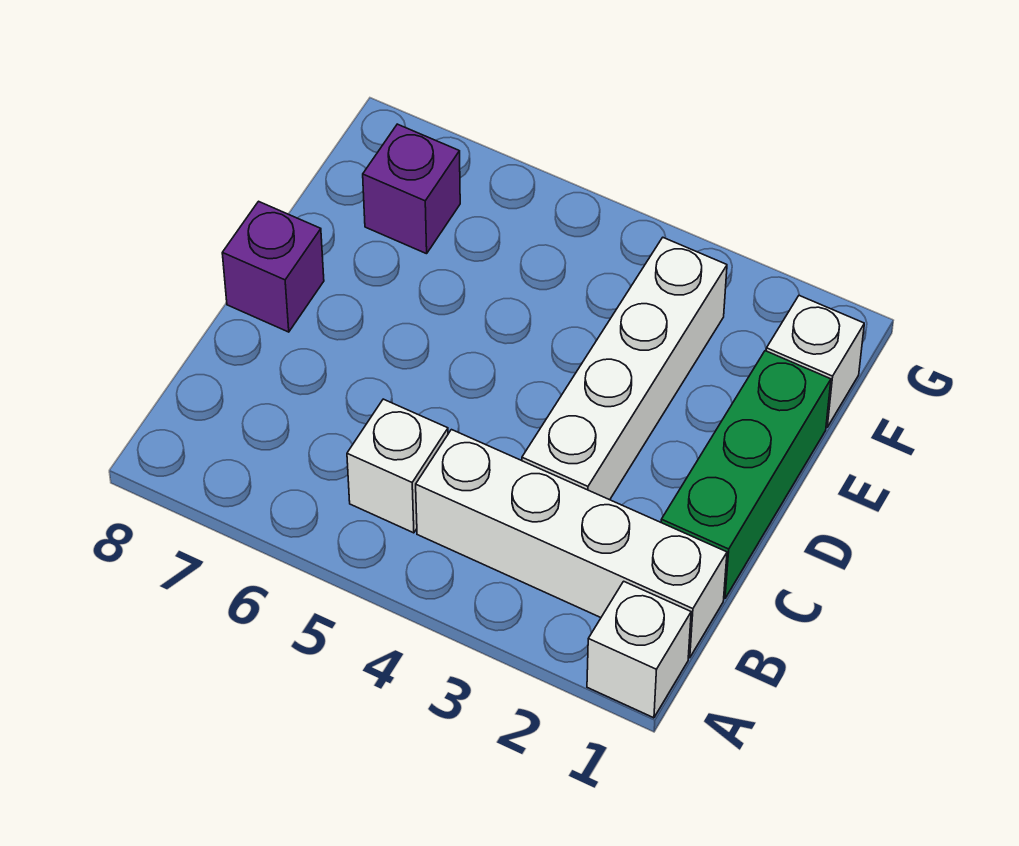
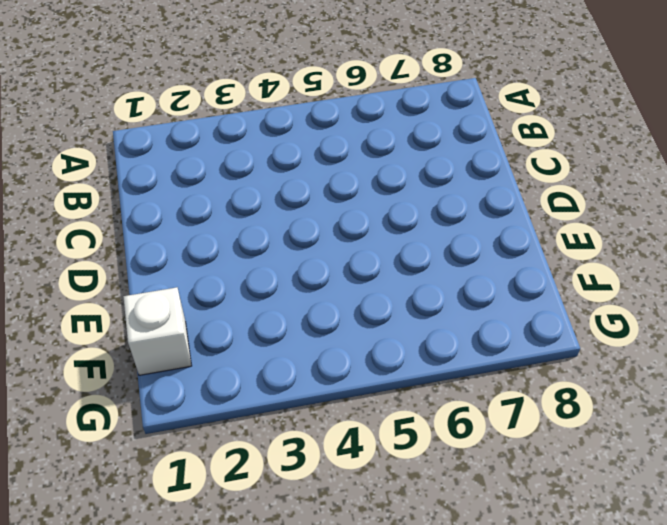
none -> white 1x1 brick [587,581,691,718]
none -> white 1x4 brick [416,430,727,658]

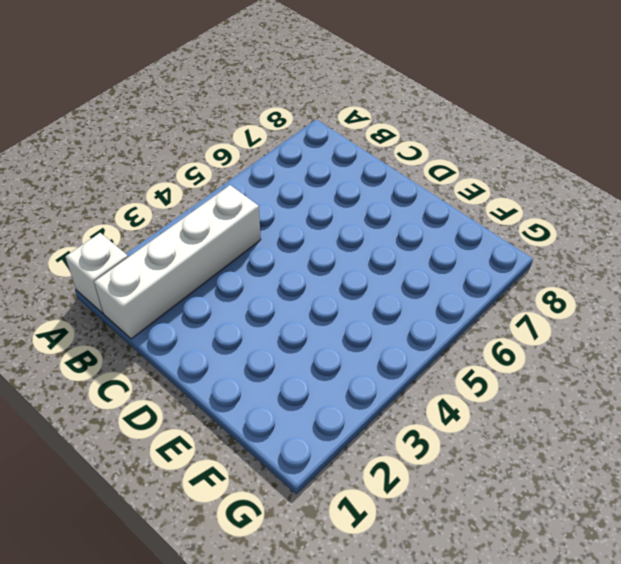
none -> white 1x1 brick [347,399,448,533]
none -> green 1x3 brick [661,351,831,599]

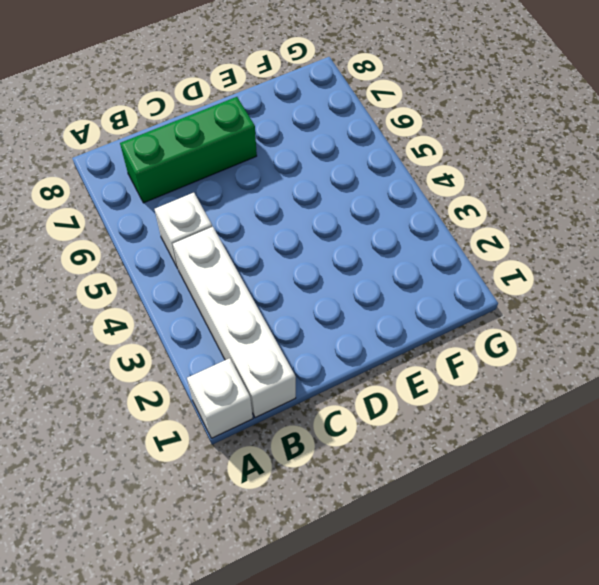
green 1x3 brick [120,97,257,203] -> green 1x3 brick moved to [661,351,831,599]
none -> white 1x4 brick [522,238,727,500]
none -> purple 1x1 brick [222,201,324,332]

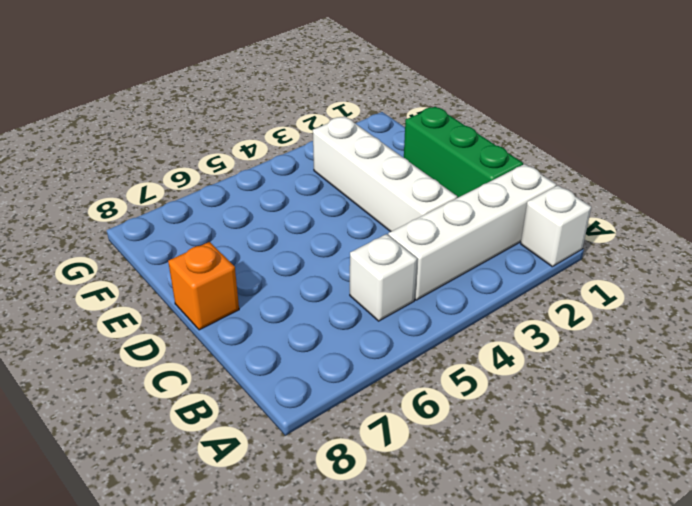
orange 1x1 brick [168,242,239,330] -> purple 1x1 brick [222,201,324,332]
none -> white 1x1 brick [766,296,864,427]
none -> purple 1x1 brick [363,124,460,254]

